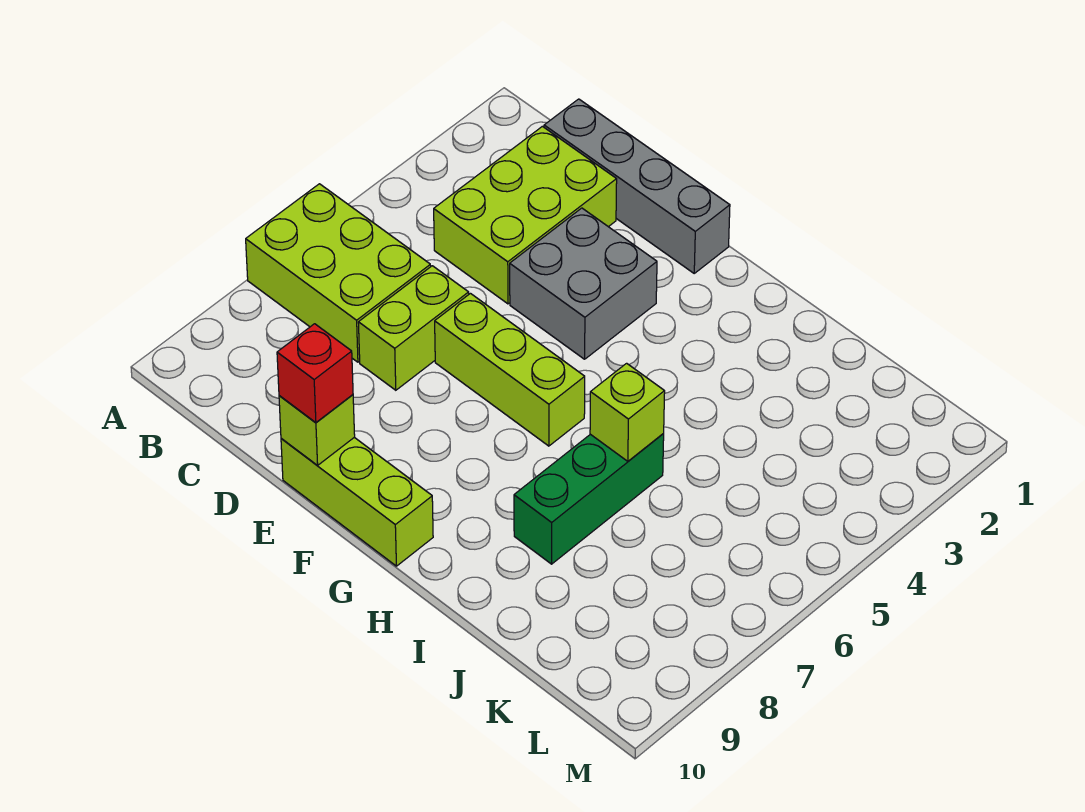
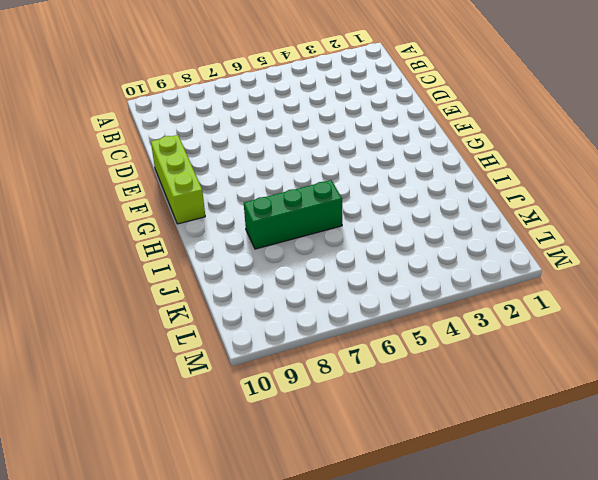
none -> lime 2x3 brick [246,184,431,362]
none -> grey 1x4 brick [544,99,730,273]

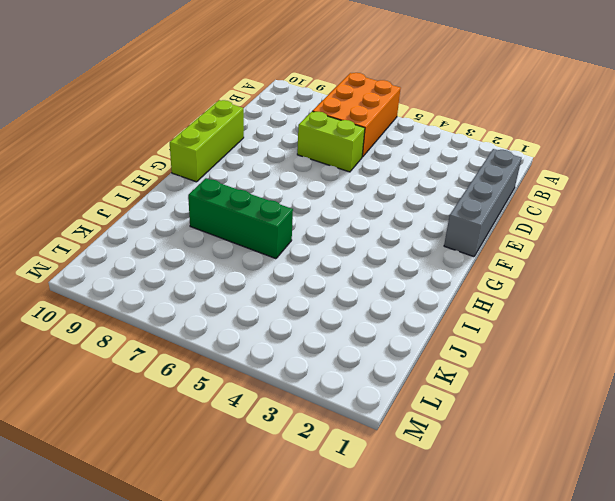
orange 2x3 brick [313,73,401,157] -> lime 2x3 brick [246,184,431,362]
none -> lime 2x3 brick [434,126,617,304]
none -> grey 2x2 brick [510,208,657,359]

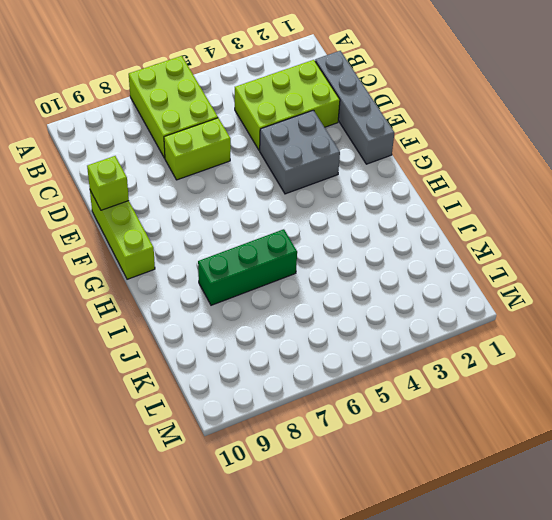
none -> lime 1x3 brick [435,294,585,446]
none -> lime 1x1 brick [590,363,665,461]

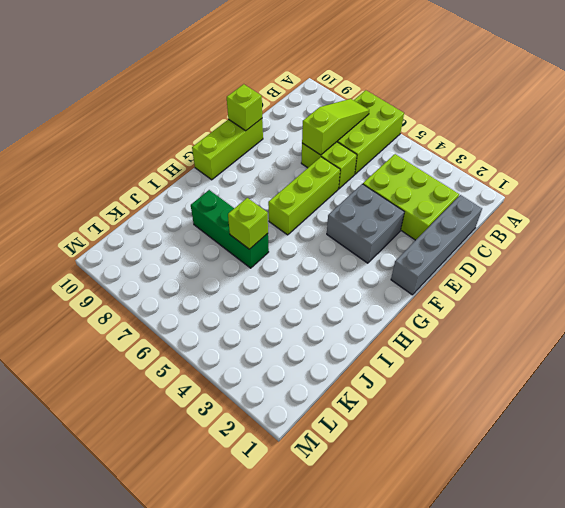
lime 1x3 slope [302,99,369,155] -> none
none -> red 1x1 brick [277,324,353,423]

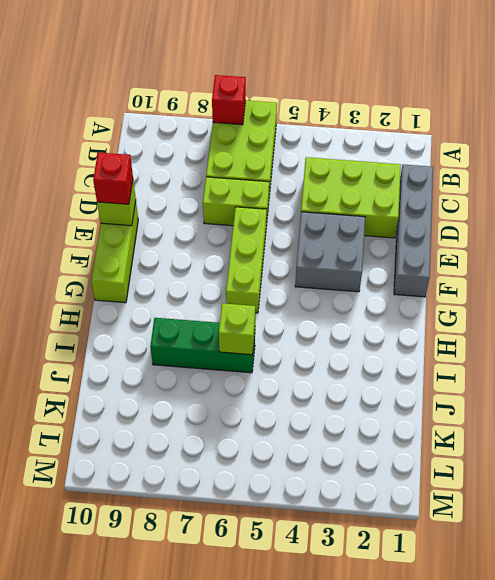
red 1x1 brick [212,75,246,125] -> none

